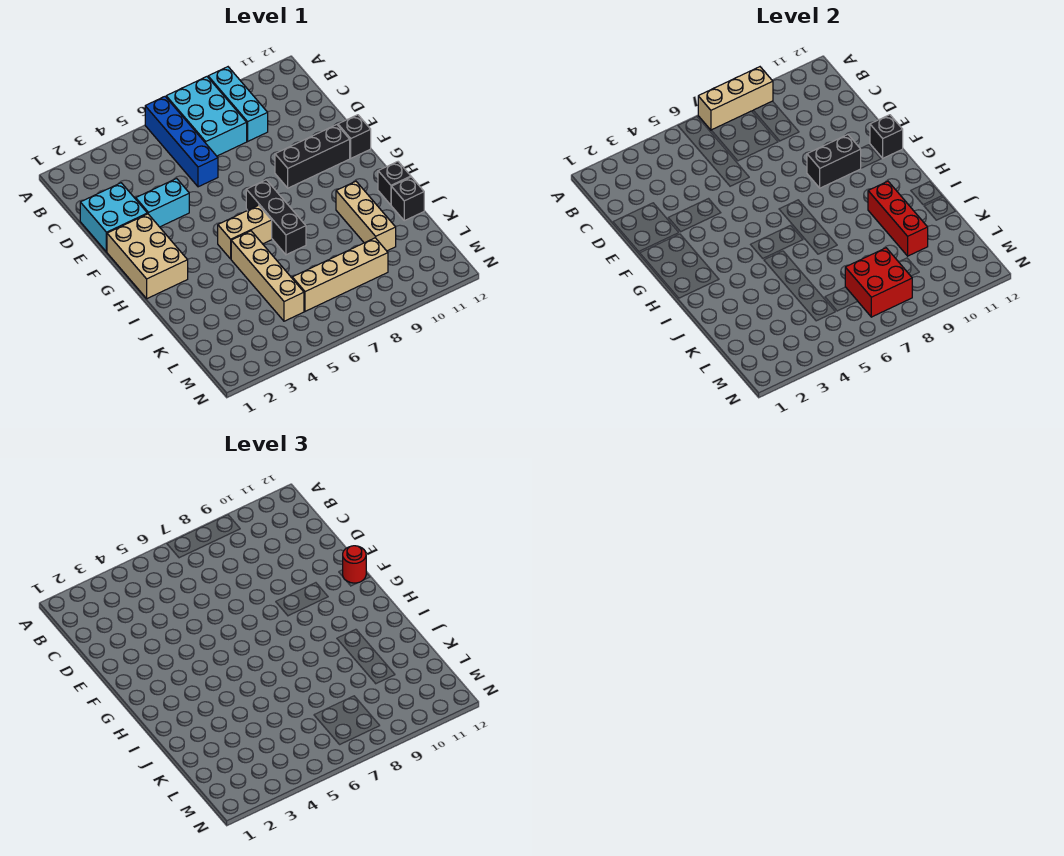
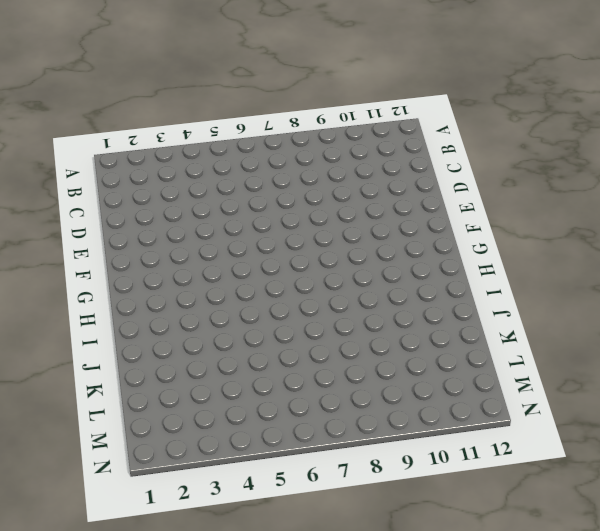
none -> blue 1x4 brick [145,97,218,187]
none -> cyan 2x3 brick [166,77,247,156]
none -> cyan 1x3 brick [208,67,268,141]

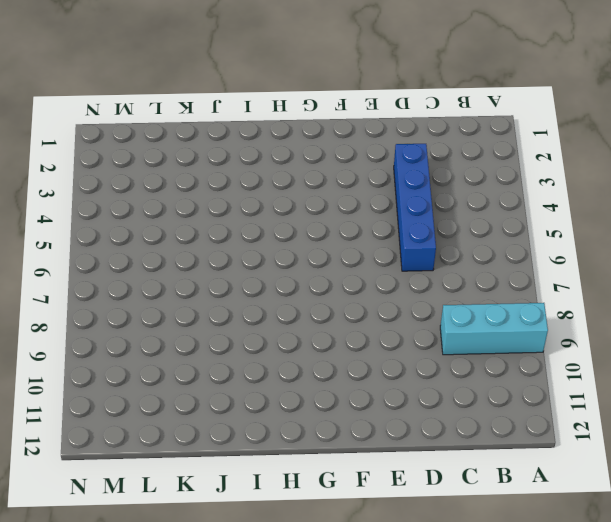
blue 1x4 brick [394,144,436,271] -> blue 1x4 brick turned to [145,97,218,187]
none -> cyan 2x3 brick [166,77,247,156]
none -> cyan 2x2 brick [80,183,147,252]
none -> cyan 1x2 brick [136,179,189,227]

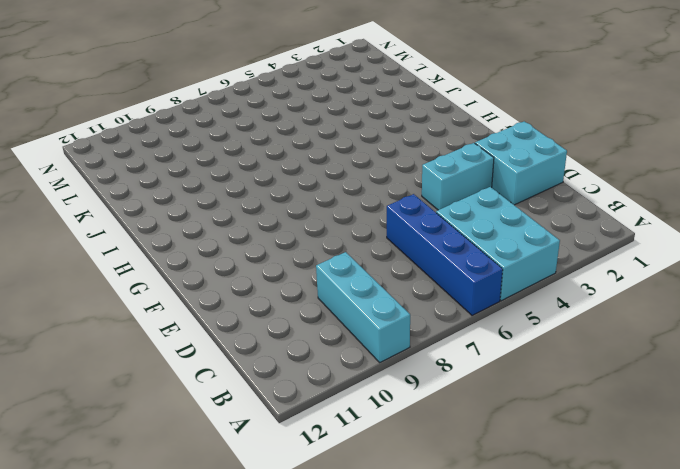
cyan 2x3 brick [436,187,560,301] -> cyan 2x3 brick moved to [166,77,247,156]
none -> tan 2x3 brick [107,214,188,299]
none -> black 1x3 brick [275,125,350,188]
none -> black 1x1 brick [338,115,371,158]

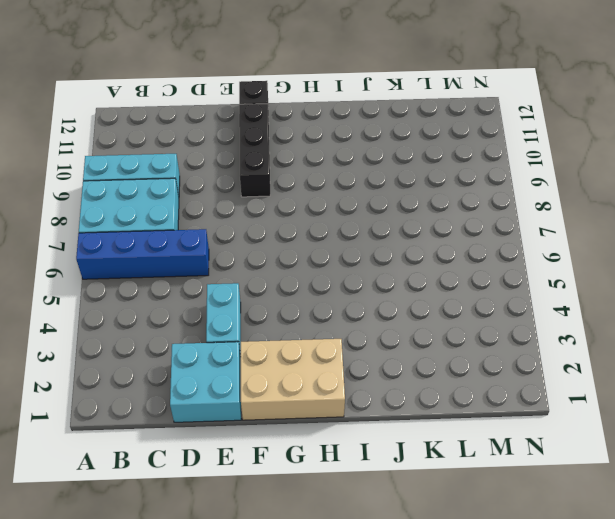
none -> black 1x3 brick [246,180,306,255]
none -> tan 1x2 brick [218,205,272,259]
none -> tan 1x4 brick [231,231,304,321]

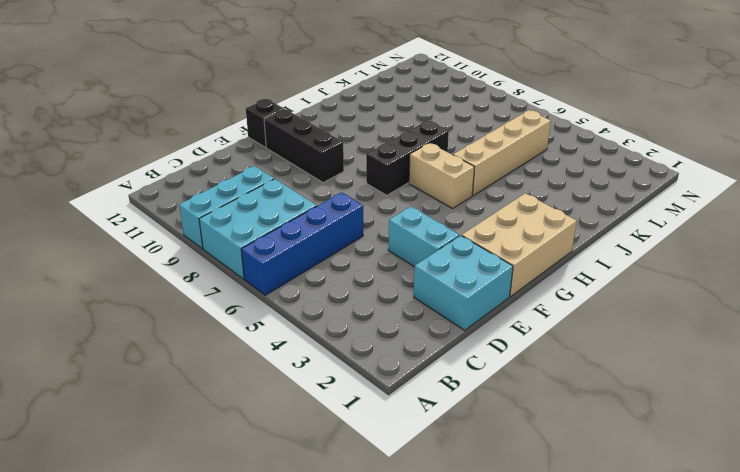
none -> tan 1x3 brick [336,181,396,251]
none -> black 1x1 brick [378,162,411,205]
none -> black 1x1 brick [391,177,424,221]

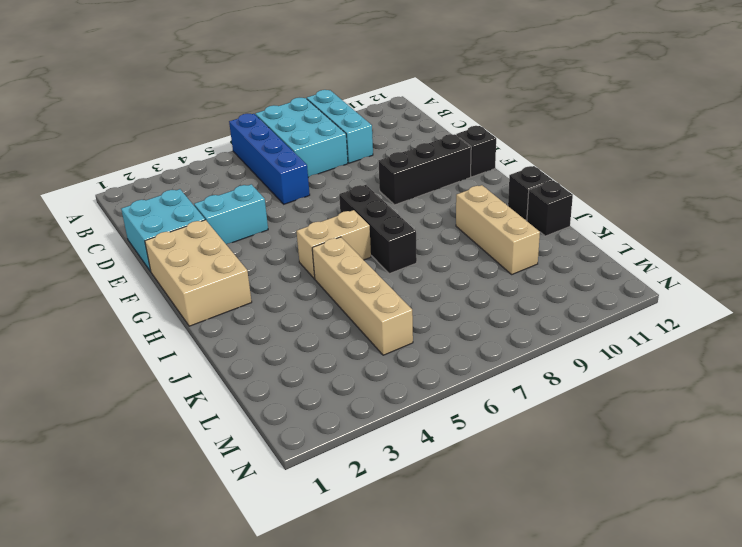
none -> tan 1x4 brick [292,238,388,311]
none -> tan 1x3 brick [698,67,773,130]
none -> black 1x2 brick [807,135,861,188]

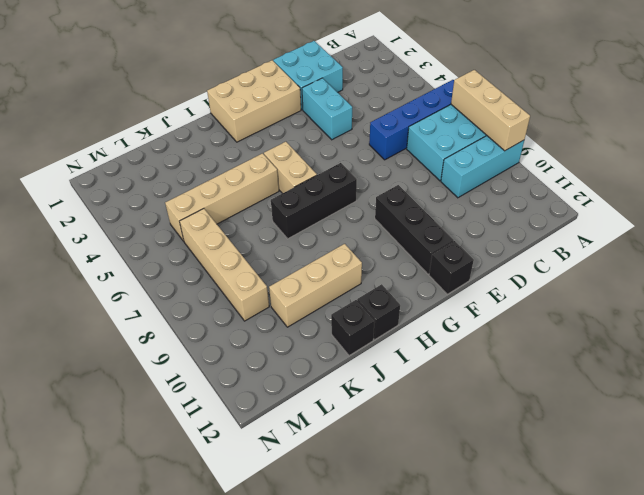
none -> black 1x2 brick [807,135,861,188]
none -> black 1x1 brick [870,115,903,158]
none -> red 1x3 brick [868,181,928,256]

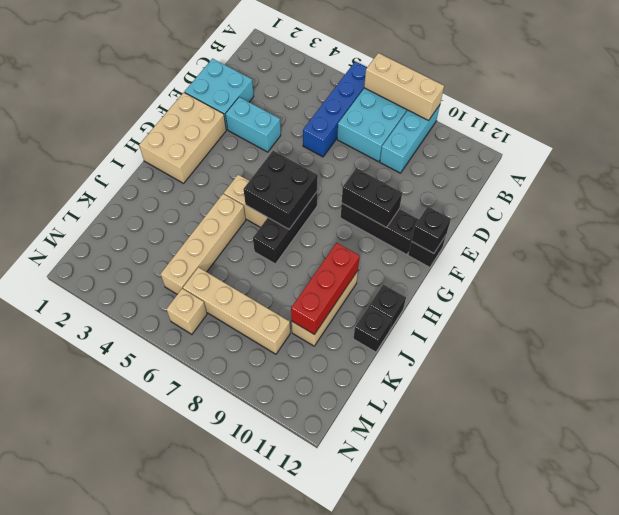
black 2x2 brick [243,151,318,229] -> none
tan 1x1 brick [166,289,207,334] -> none
none -> red 2x2 brick [845,248,912,317]
none -> red 1x1 round brick [343,546,366,583]

